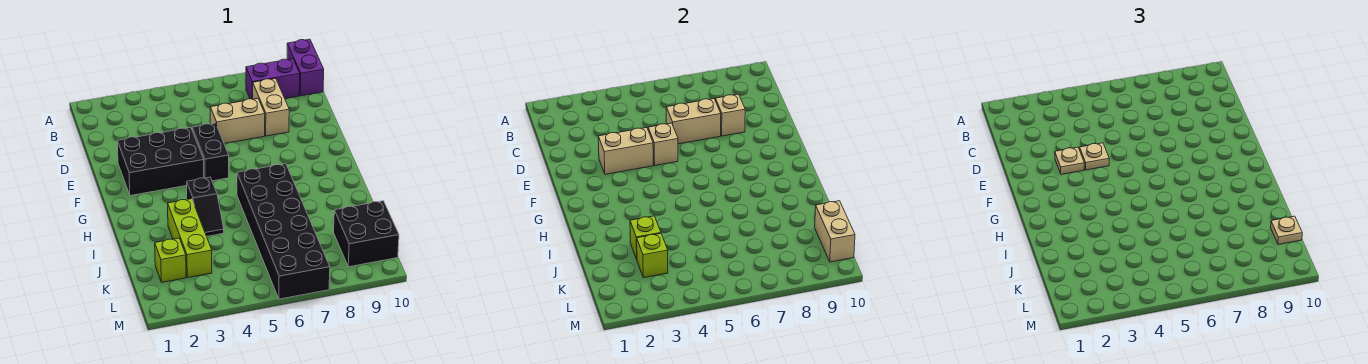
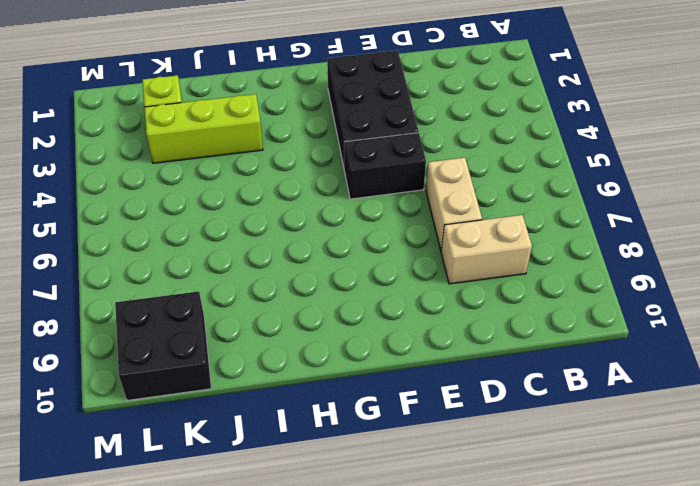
none -> purple 1x2 brick [287,39,324,96]
none -> purple 1x2 brick [246,59,300,99]
none -> black 1x2 slope [187,177,224,236]

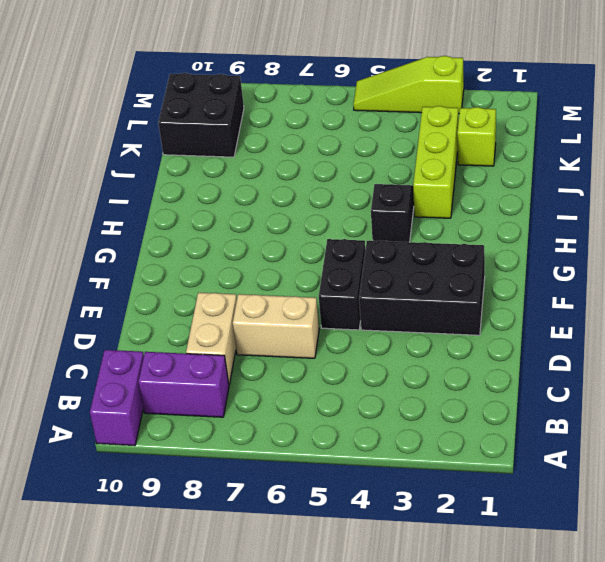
lime 1x3 slope [353,56,464,114] -> none
none -> black 2x6 brick [237,164,330,299]
none -> tan 1x2 brick [666,99,721,144]
none -> tan 1x1 brick [715,94,745,136]

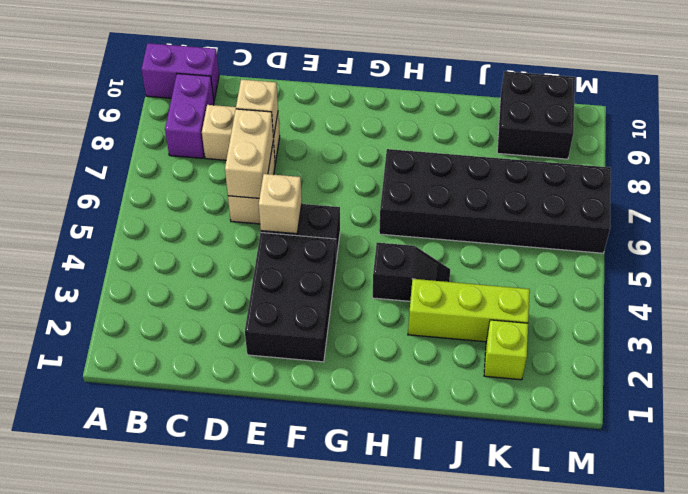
none -> tan 1x2 brick [598,127,653,174]
none -> lime 1x1 brick [630,216,661,259]
none -> lime 1x1 brick [637,233,668,278]

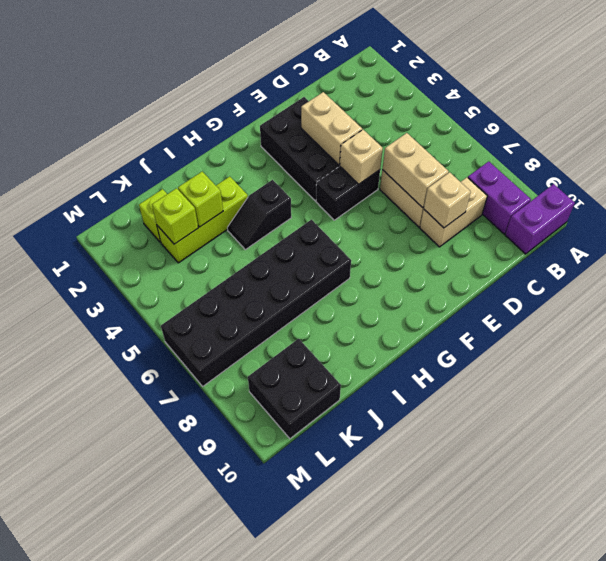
none -> tan 1x2 brick [815,201,855,262]
none -> tan 1x1 plate [1055,147,1084,174]
none -> tan 1x1 plate [1080,143,1109,170]

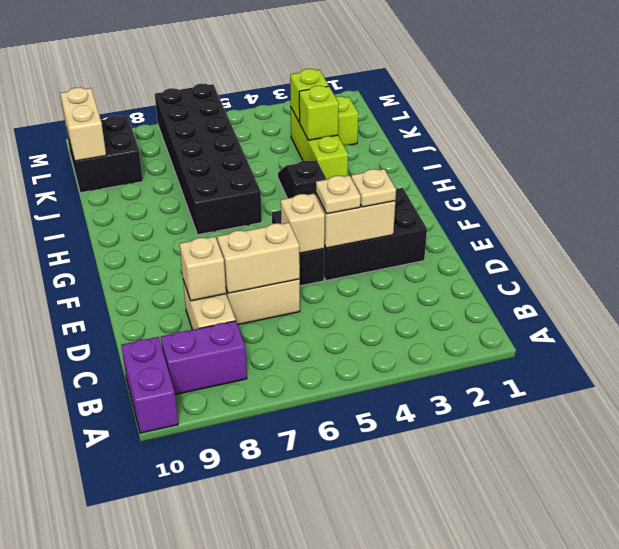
none -> tan 1x1 plate [1271,216,1302,244]

